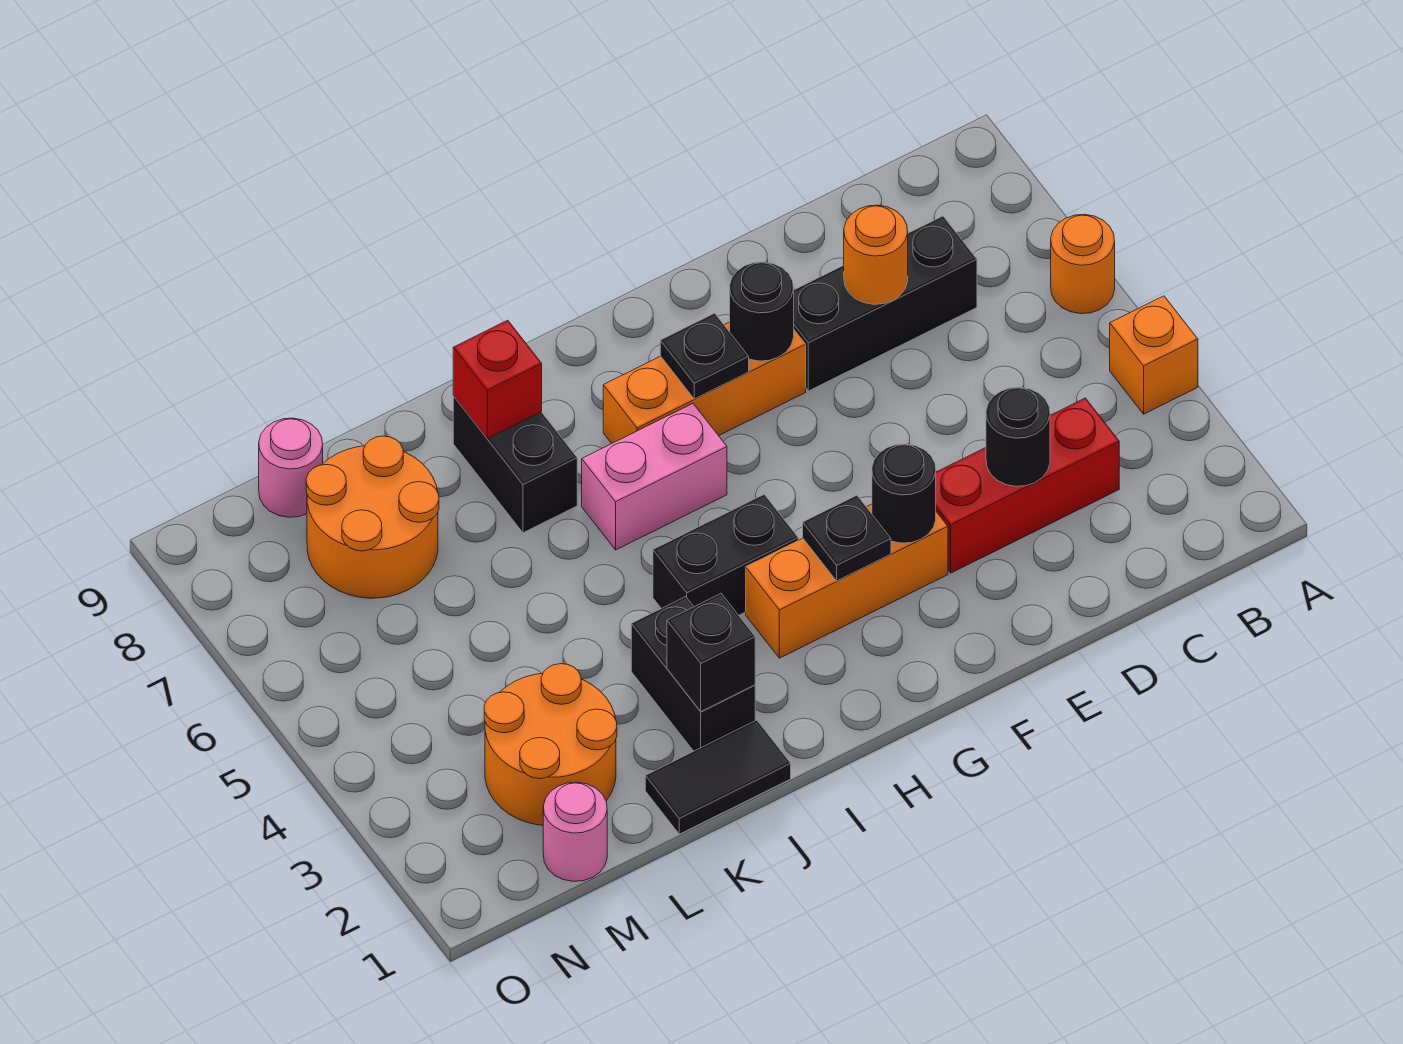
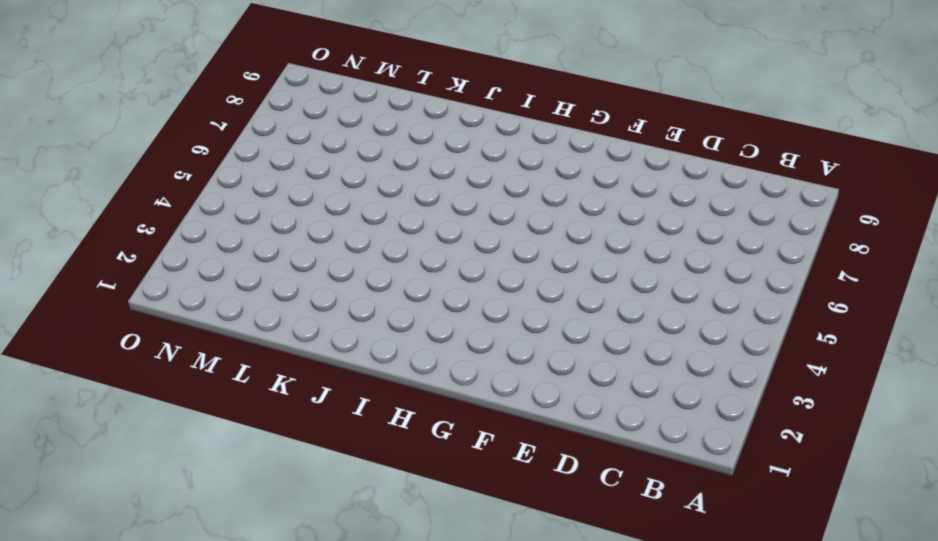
none -> orange 1x1 brick [1110,296,1198,414]
none -> orange 1x1 round brick [1051,214,1115,314]
none -> red 1x3 brick [936,398,1119,573]

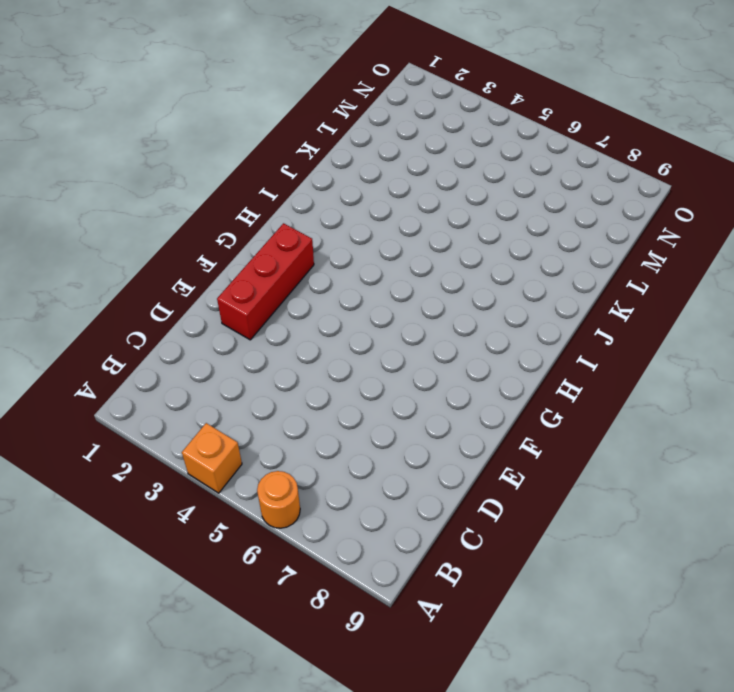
red 1x3 brick [217,223,314,340] -> red 1x3 brick moved to [936,398,1119,573]
none -> black 1x3 brick [794,216,977,391]
none -> orange 1x3 brick [746,504,948,658]
none -> orange 1x3 brick [603,322,806,444]

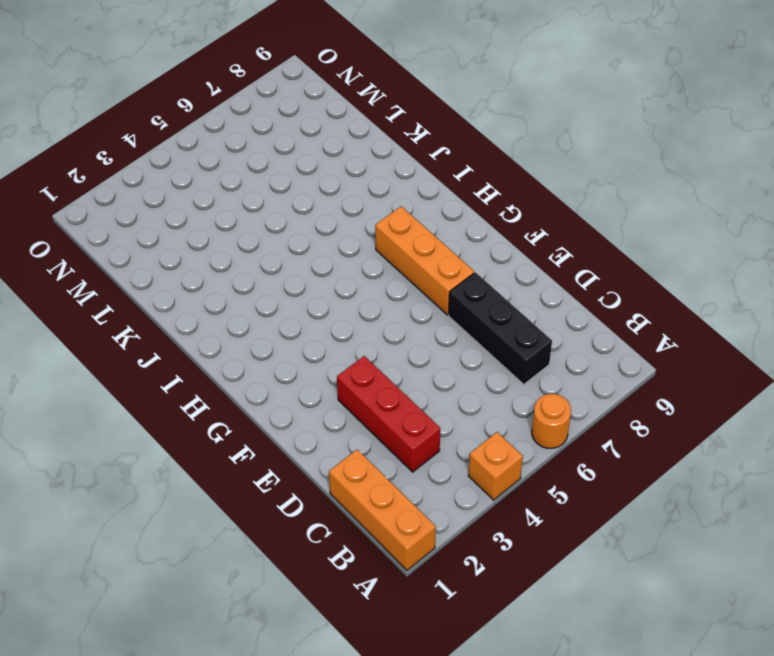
orange 1x3 brick [329,449,436,570] -> orange 1x3 brick moved to [746,504,948,658]
none -> black 1x2 brick [653,495,798,615]
none -> pink 1x2 brick [582,404,727,550]
none -> black 1x2 tile [645,720,791,834]

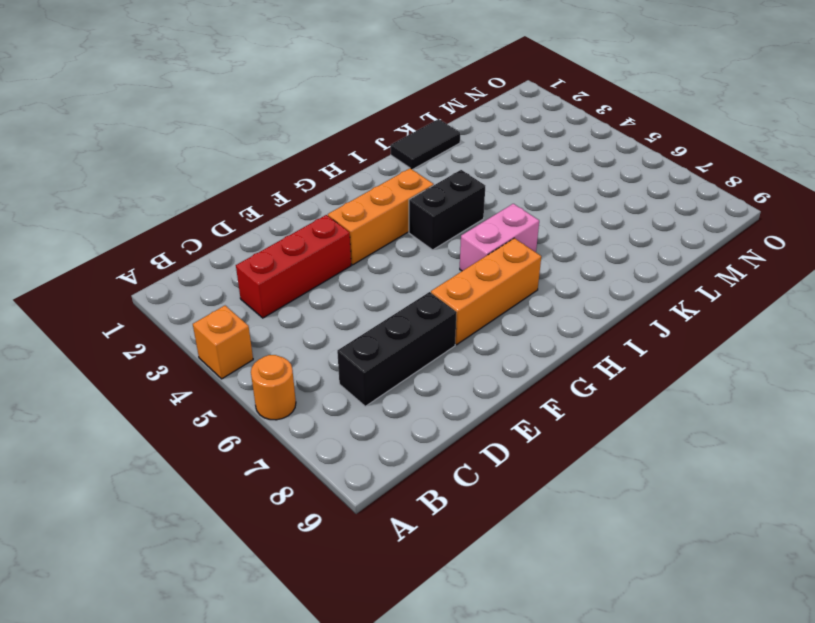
none -> black 1x2 brick [631,597,755,751]
none -> black 1x2 brick [453,396,577,533]
none -> orange 2x2 round brick [484,664,617,825]

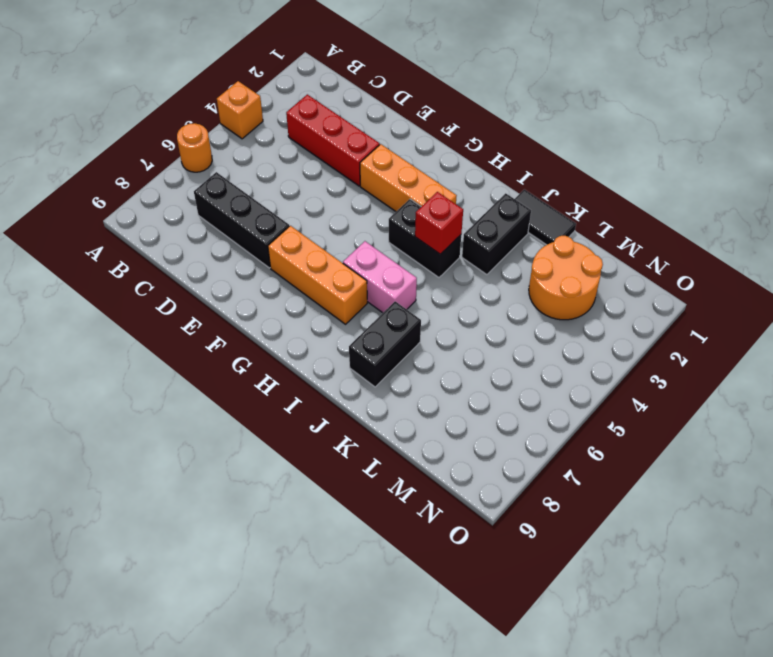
red 1x1 brick [415,192,463,254] -> red 1x1 brick moved to [453,320,542,439]
none -> orange 2x2 round brick [306,436,439,598]
none -> pink 1x1 round brick [543,782,607,881]
none -> pink 1x1 round brick [259,418,323,517]

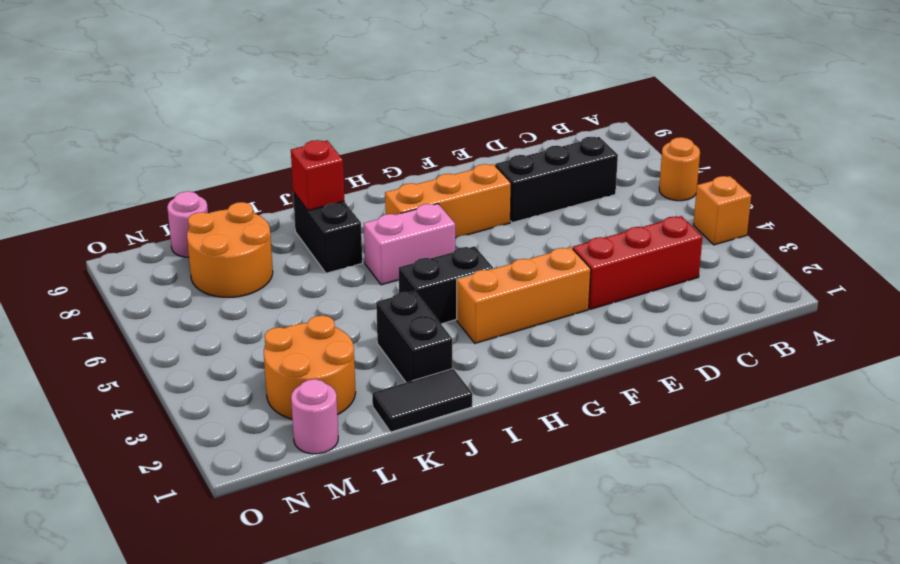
none -> black 1x1 round brick [986,387,1050,486]
none -> orange 1x1 round brick [844,205,908,304]
none -> black 1x1 round brick [872,444,936,543]

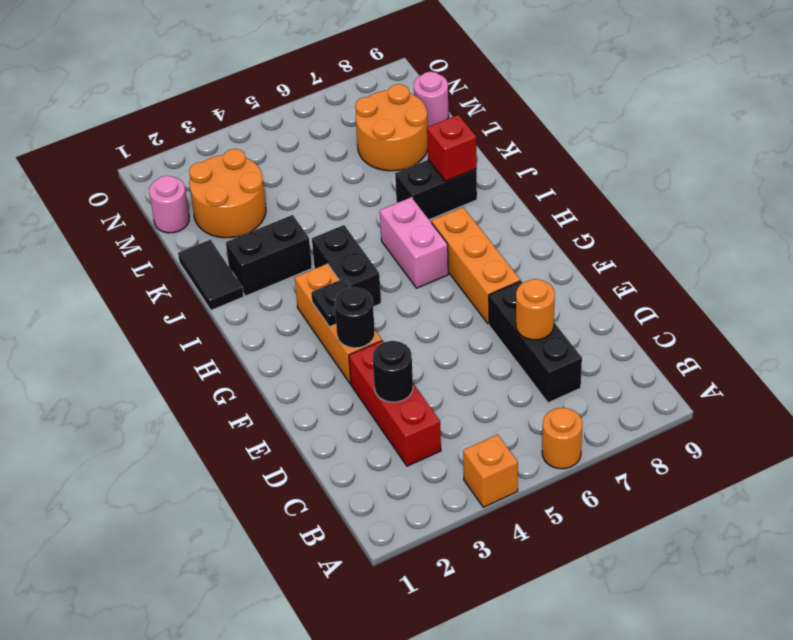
none -> black 1x1 round brick [730,262,794,361]
none -> black 1x1 plate [660,313,749,399]
none -> black 1x1 brick [667,594,755,711]

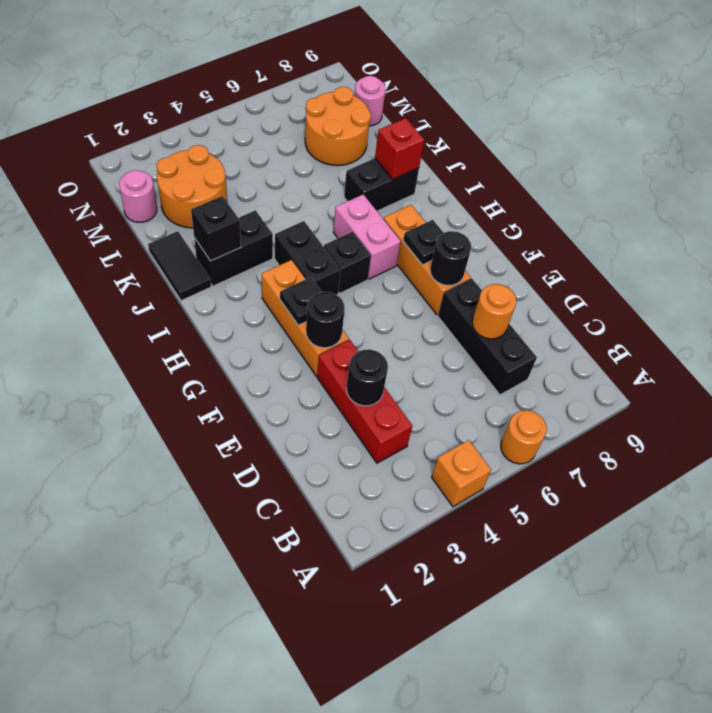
black 1x1 brick [324,232,371,293] -> none

